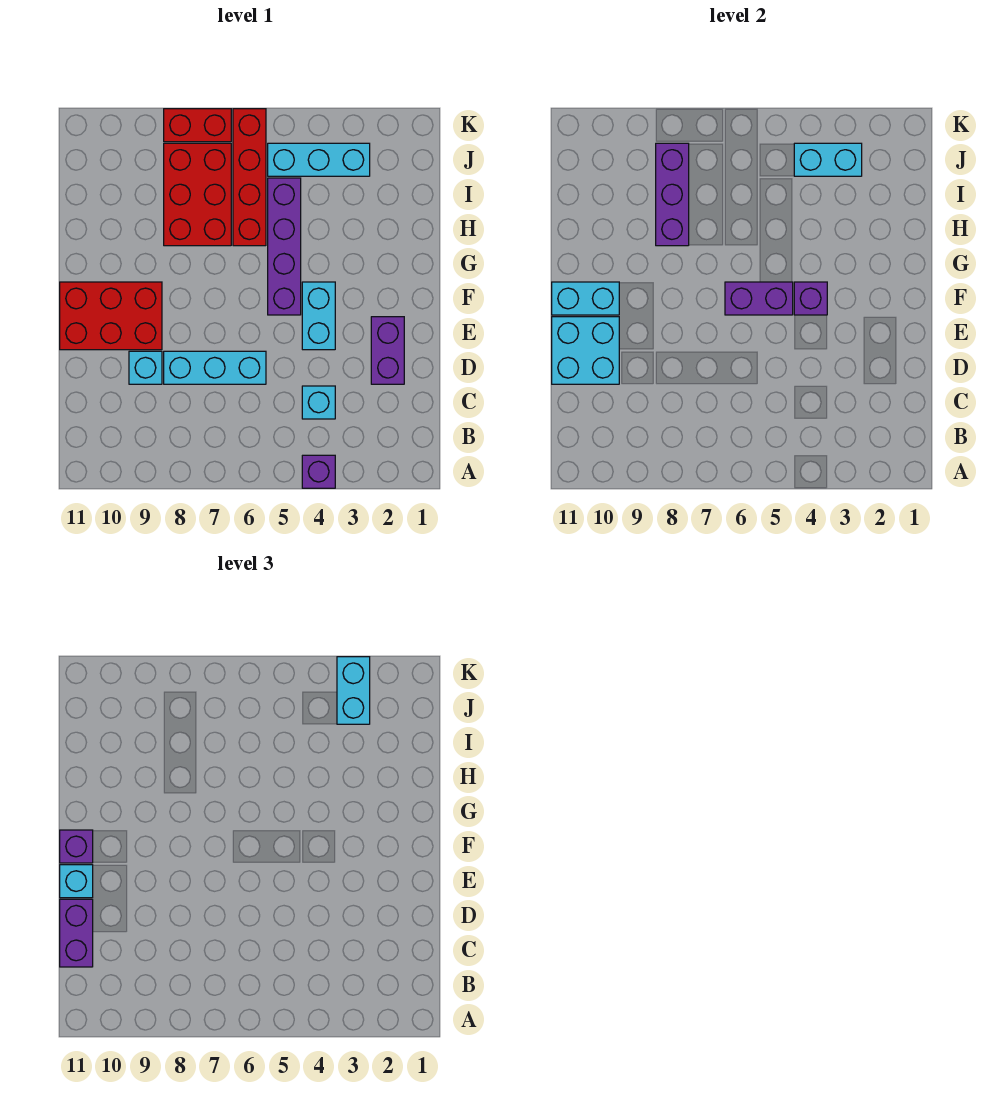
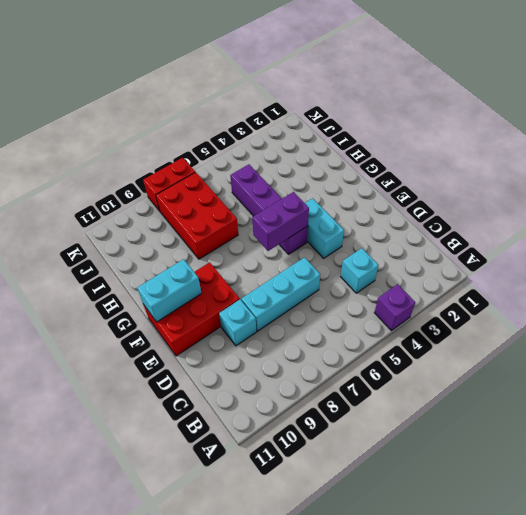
none -> purple 1x2 brick [371,317,404,384]
none -> red 1x4 brick [233,109,266,246]
none -> cyan 1x3 brick [268,143,370,176]

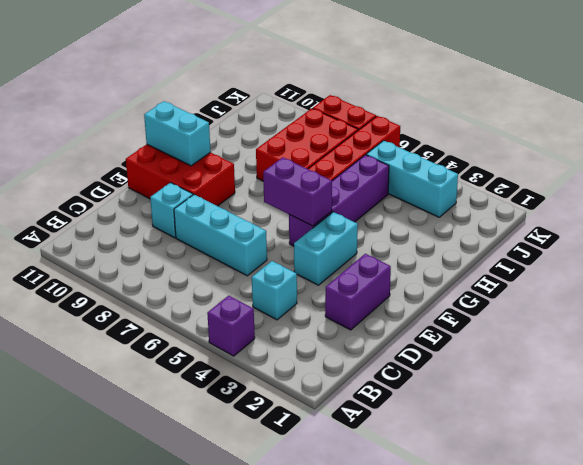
none -> cyan 2x2 brick [552,317,619,384]
none -> purple 1x1 brick [794,282,827,315]
none -> purple 1x3 brick [656,143,689,246]

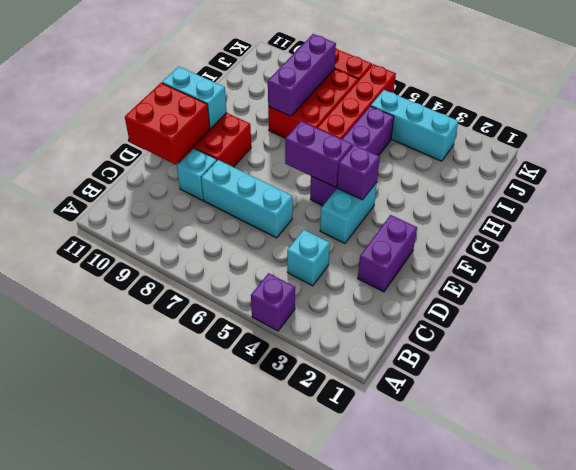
red 2x2 brick [125,83,210,164] -> cyan 2x2 brick [552,317,619,384]
none -> cyan 1x2 brick [794,143,862,176]
none -> purple 1x2 brick [60,899,93,967]
none -> cyan 1x1 brick [60,865,93,898]

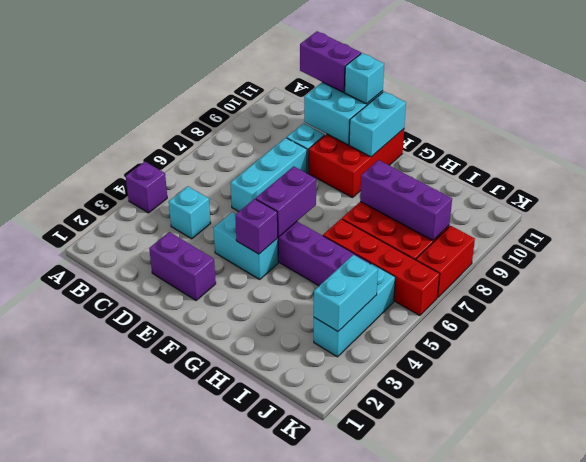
none -> purple 1x1 brick [60,830,93,863]
none -> cyan 1x2 brick [337,657,370,724]

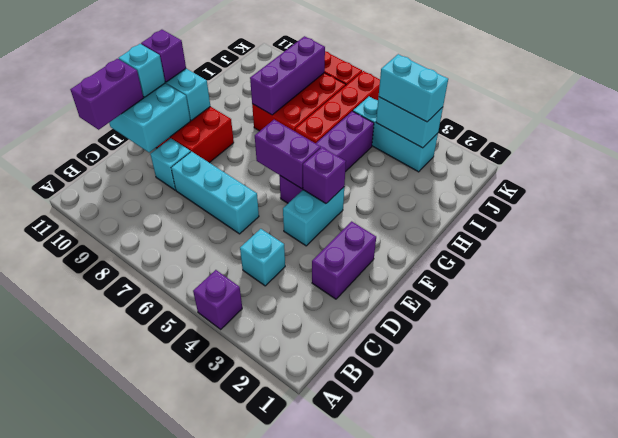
cyan 1x2 brick [379,54,448,122] -> cyan 1x2 brick turned to [337,657,370,724]

